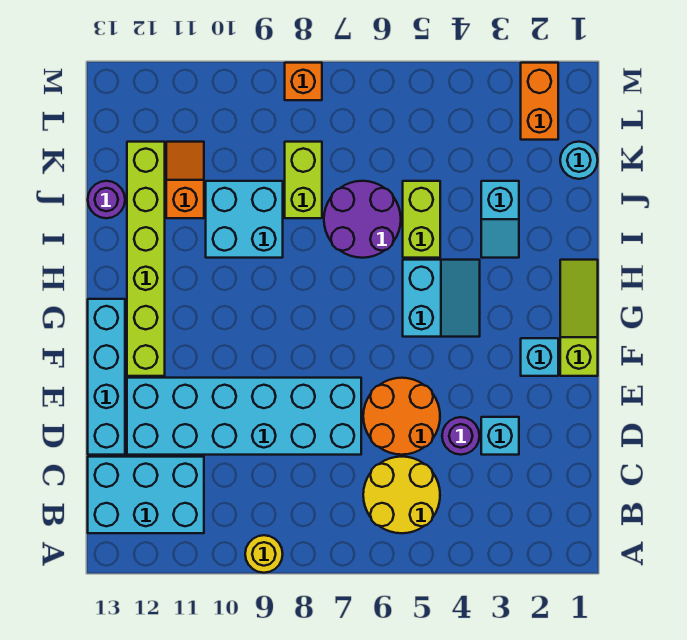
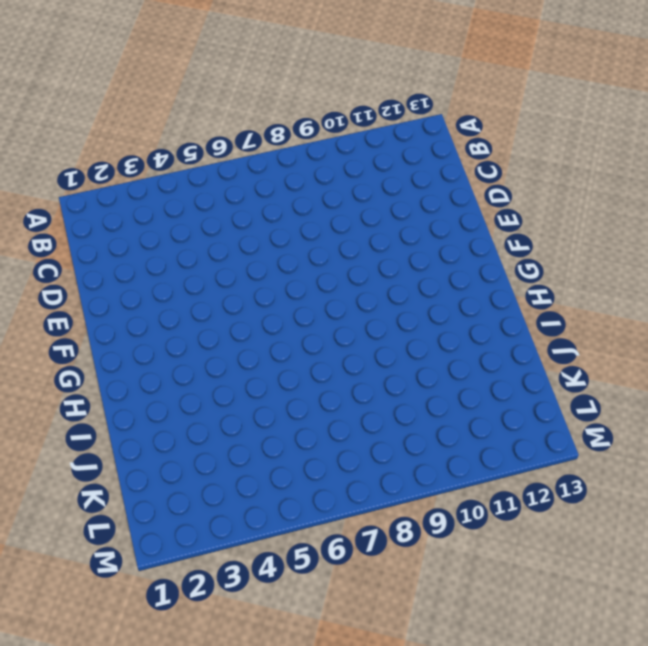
none -> yellow 1x1 round brick [245,535,283,573]
none -> yellow 2x2 round brick [363,457,440,533]
none -> cyan 2x3 brick [88,457,204,533]

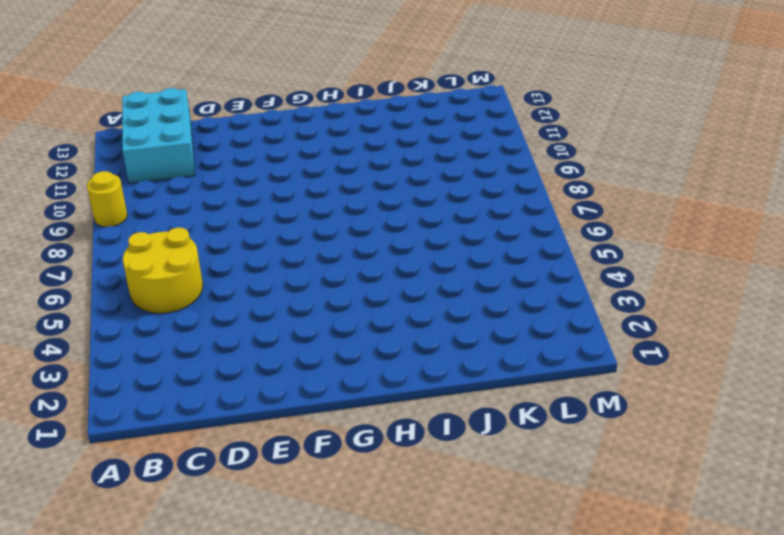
none -> cyan 1x1 brick [481,417,519,455]
none -> purple 1x1 round brick [442,417,480,455]
none -> orange 2x2 round brick [363,378,440,455]

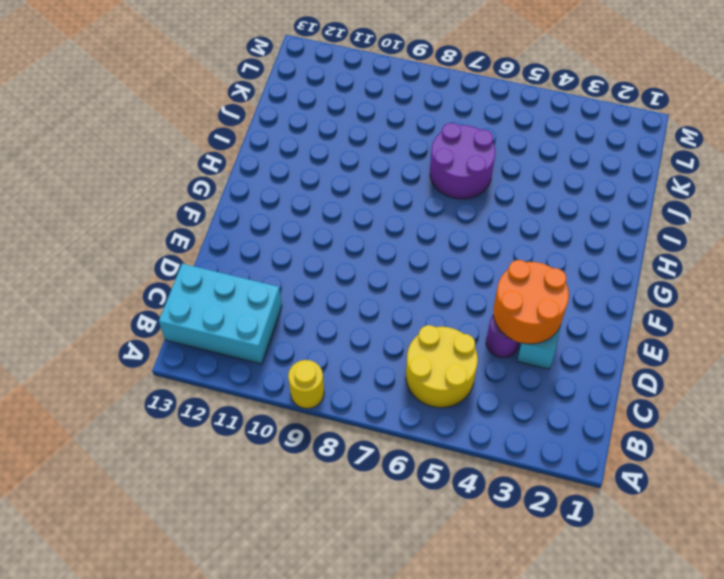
orange 2x2 round brick [493,260,569,344] -> orange 2x2 round brick moved to [363,378,440,455]
none -> cyan 2x6 brick [127,378,361,455]
none -> cyan 1x4 brick [88,299,125,455]
none -> lime 1x3 slope [560,260,598,376]

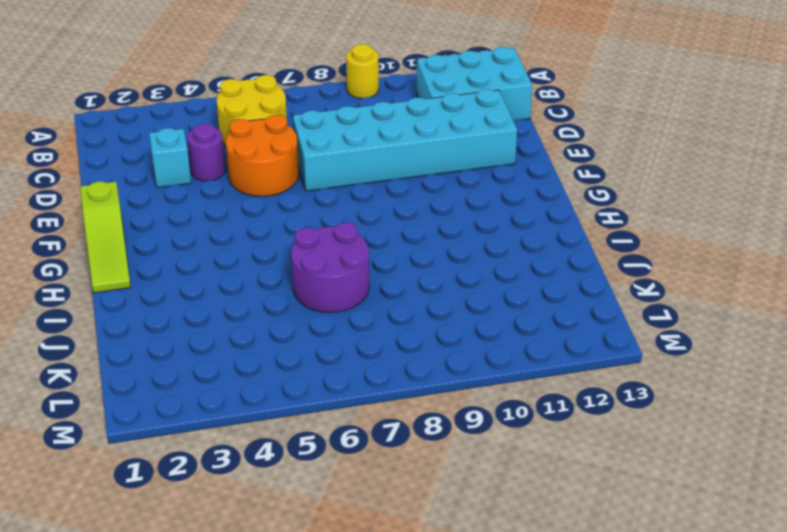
none -> cyan 1x4 brick [88,299,125,455]
none -> cyan 1x1 brick [521,338,558,376]
none -> lime 1x6 brick [127,142,165,376]

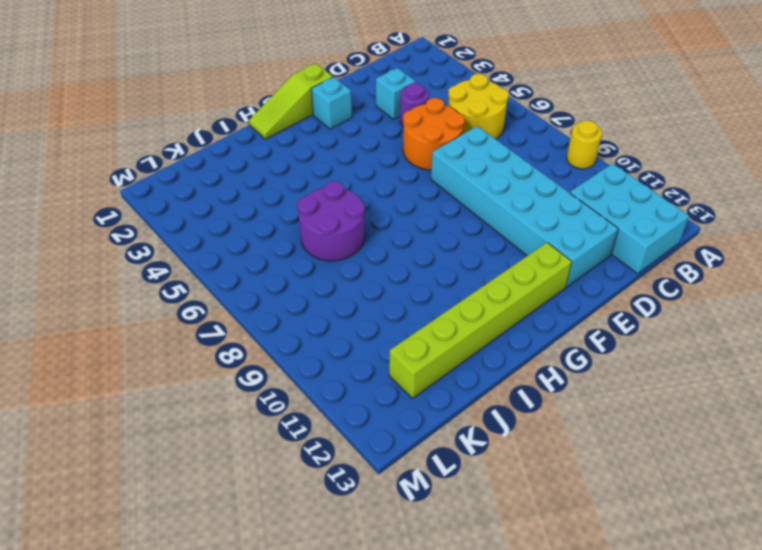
none -> cyan 1x4 brick [88,299,125,455]
none -> cyan 2x2 slope [403,260,480,337]
none -> cyan 1x2 slope [481,181,519,258]

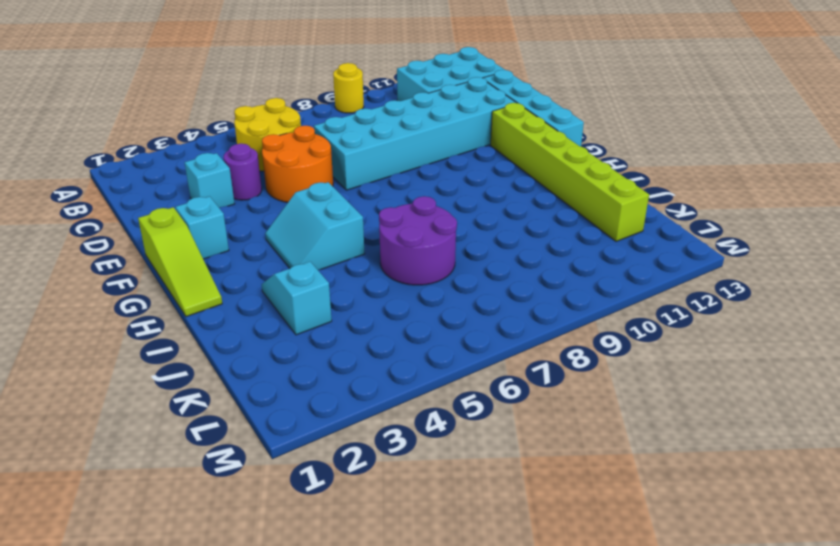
none -> lime 1x2 brick [403,181,440,258]
none -> cyan 2x2 brick [206,181,283,258]
none -> lime 1x2 brick [285,142,322,218]

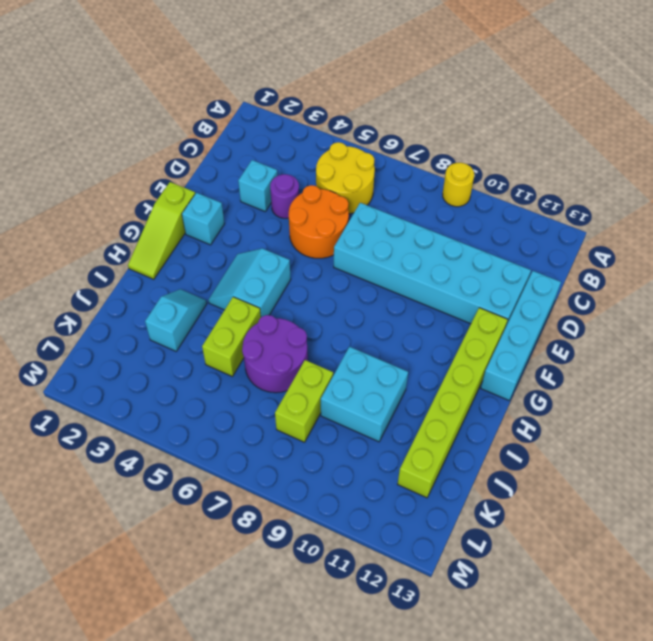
none -> cyan 2x3 brick [88,457,204,533]
none -> orange 1x2 slope [166,142,204,218]
none -> purple 1x1 round brick [88,181,125,218]

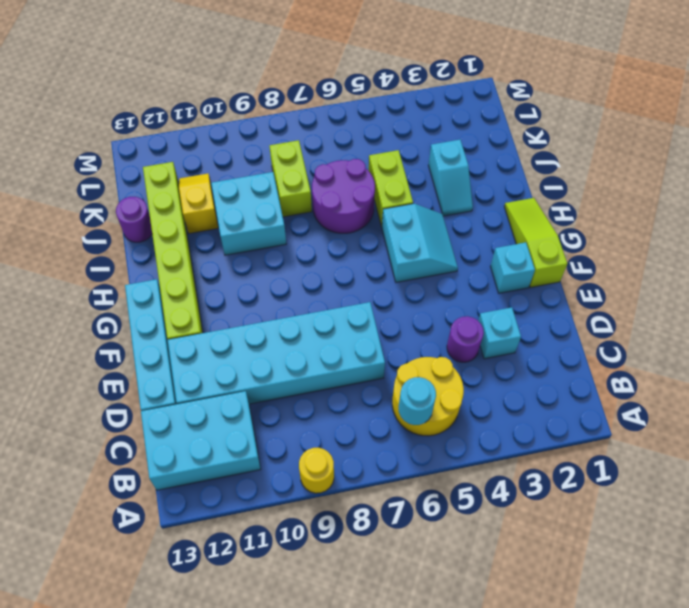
cyan 1x1 round brick [399,377,436,425] -> cyan 1x1 round brick moved to [560,142,598,179]
yellow 1x2 slope [179,173,218,233] -> orange 1x2 slope [166,142,204,218]
none -> orange 2x2 round brick [363,378,440,455]
none -> orange 1x2 brick [521,63,558,140]
none -> orange 1x1 brick [285,63,322,100]

